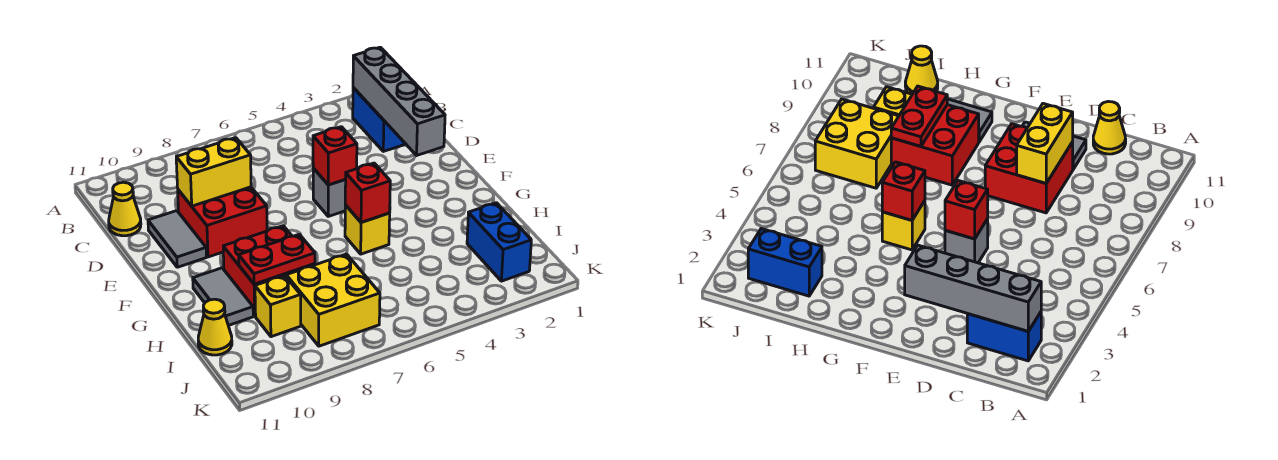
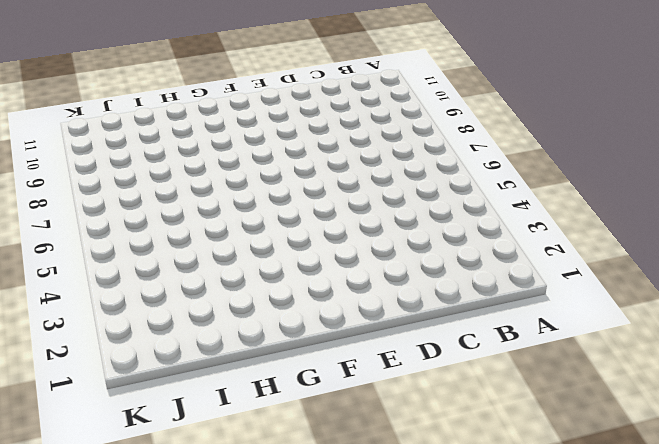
none -> blue 1x2 brick [353,88,405,151]
none -> yellow 1x1 cone [109,182,141,236]
none -> red 2x2 brick [178,187,267,257]

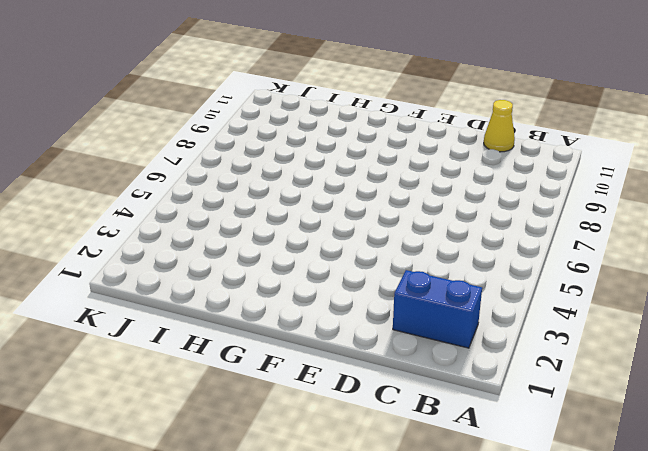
none -> red 2x2 brick [178,187,267,257]
none -> grey 1x2 tile [148,211,207,267]
none -> grey 1x1 brick [313,168,346,216]

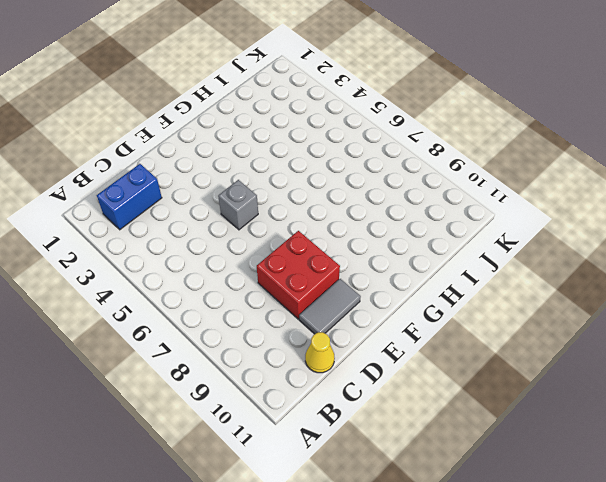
none -> yellow 1x1 brick [345,205,390,254]
none -> red 2x2 brick [223,226,315,316]
none -> grey 1x2 tile [193,268,253,326]

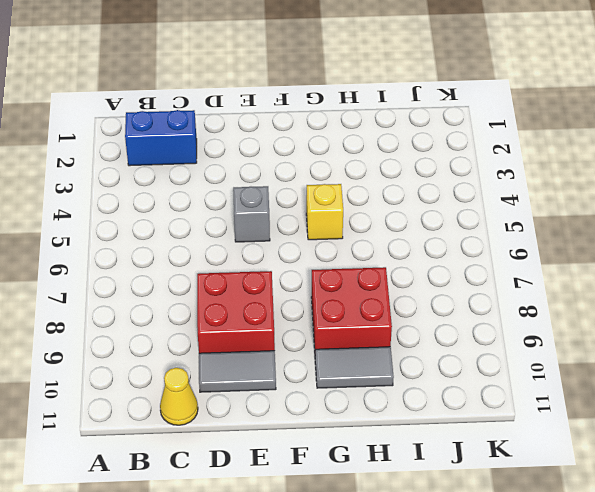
none -> blue 1x2 brick [467,203,531,281]
none -> yellow 2x2 brick [286,254,380,346]
none -> yellow 1x1 brick [255,275,301,337]

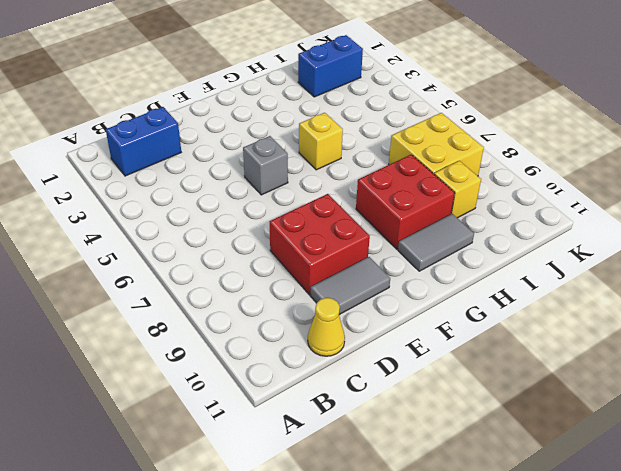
none -> yellow 1x1 cone [198,299,232,355]
none -> grey 1x4 brick [353,47,445,155]
none -> yellow 1x2 brick [176,138,251,206]

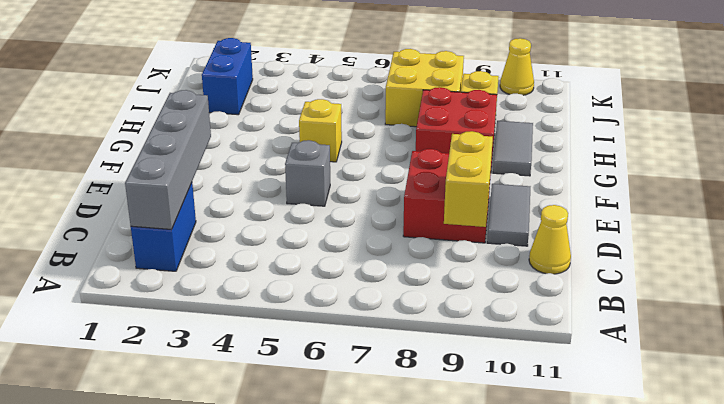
yellow 1x2 brick [444,131,493,227] -> yellow 1x2 brick turned to [176,138,251,206]
yellow 1x1 cone [500,38,534,95] -> yellow 1x1 cone moved to [198,299,232,355]
none -> red 1x1 brick [313,127,357,185]
none -> red 1x1 brick [345,163,390,223]
none -> red 1x2 plate [239,234,315,284]

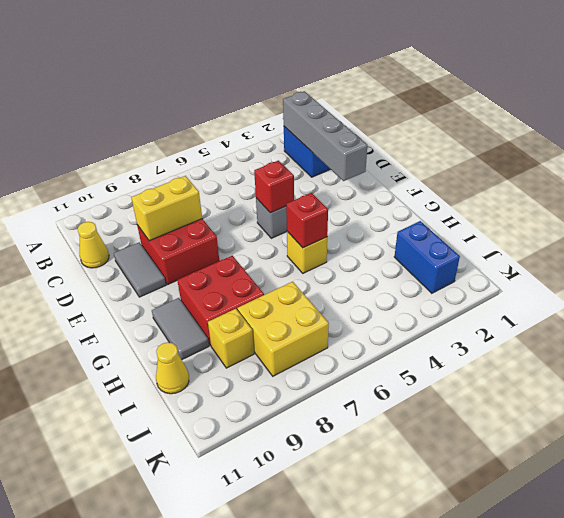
none -> red 1x2 plate [239,234,315,284]

